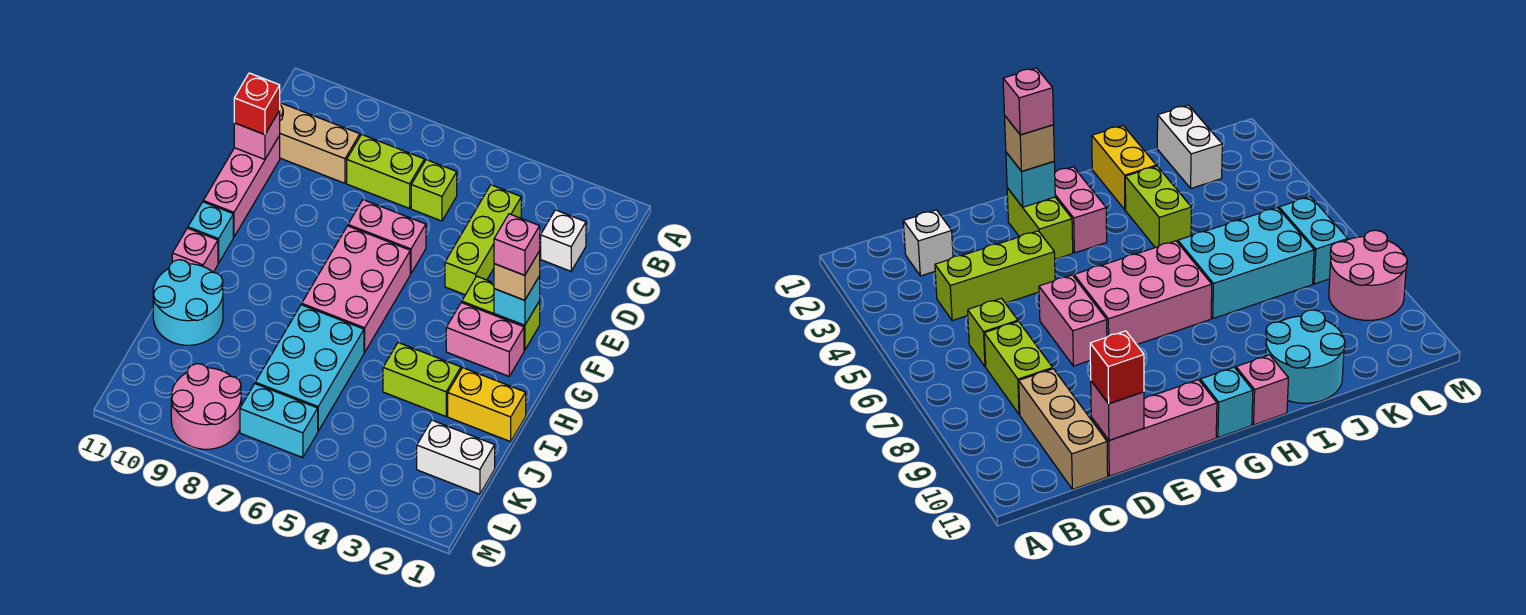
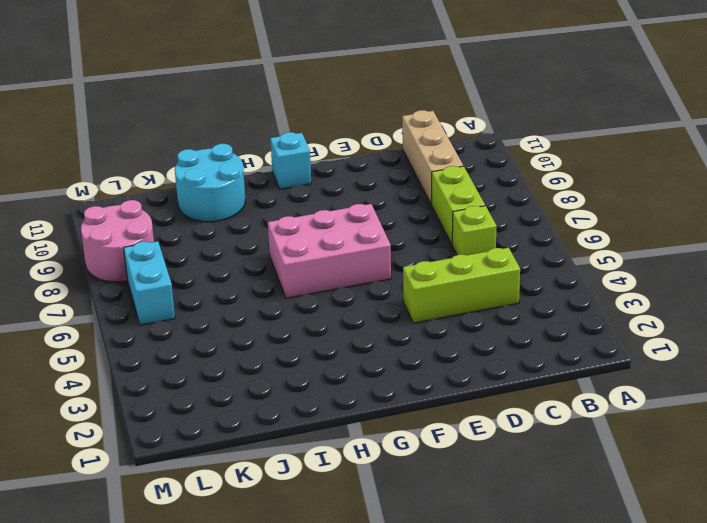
none -> white 1x1 brick [541,210,586,271]
none -> pink 1x3 brick [203,136,280,237]
none -> pink 1x2 brick [348,200,426,274]

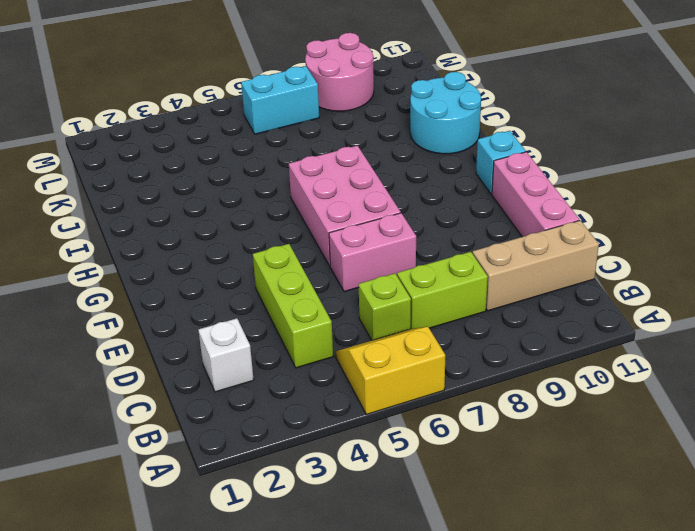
yellow 2x2 slope [336,327,445,415] -> none
none -> lime 1x2 brick [462,276,540,350]
none -> pink 1x2 brick [446,302,524,376]
none -> pink 1x1 brick [172,228,218,272]

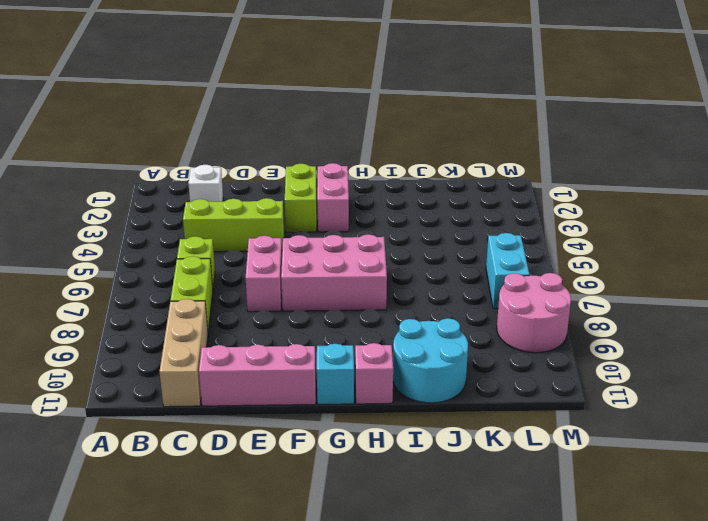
none -> yellow 1x2 brick [448,368,526,442]
none -> lime 1x2 brick [383,343,461,416]
none -> cyan 2x3 brick [255,305,364,431]

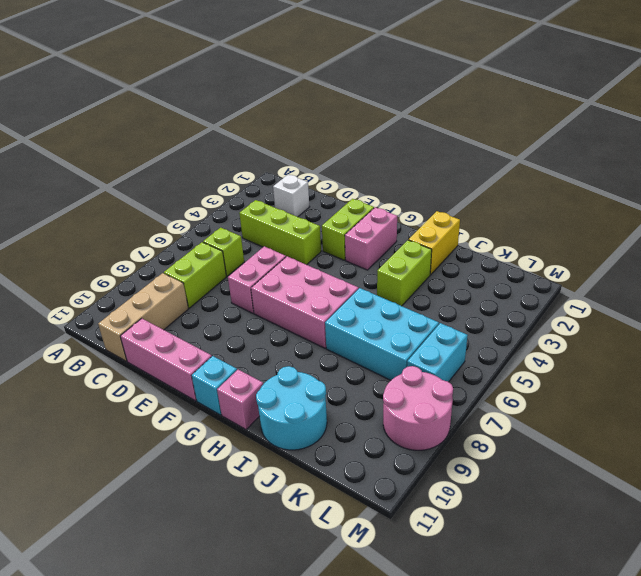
none -> white 1x2 brick [417,420,495,494]
none -> pink 1x1 brick [234,111,280,159]
none -> cyan 1x1 brick [494,276,540,325]

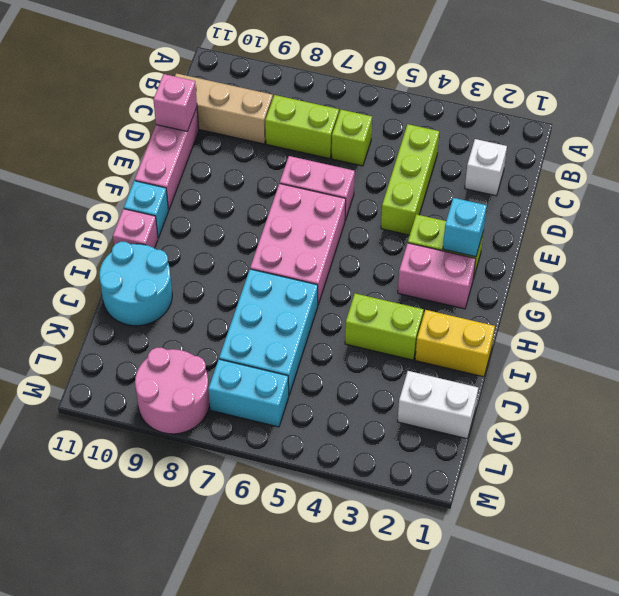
none -> red 1x1 brick [234,73,280,135]
none -> tan 1x1 brick [494,251,540,300]
none -> pink 1x1 brick [494,214,540,275]

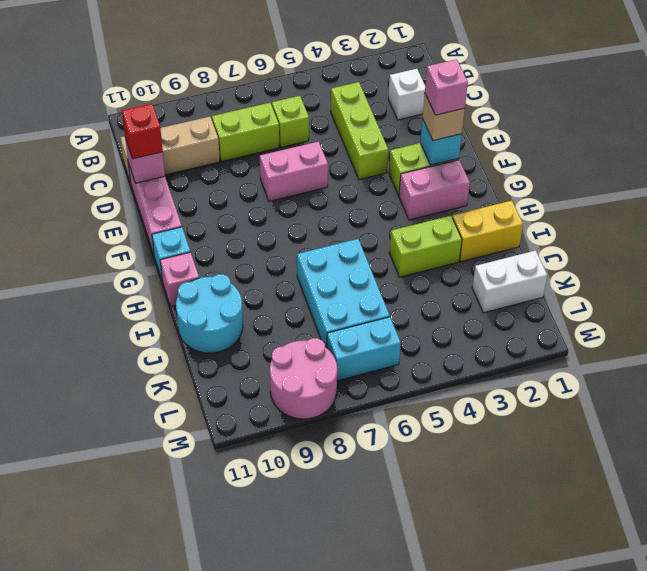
none -> pink 2x3 brick [302,226,410,352]

